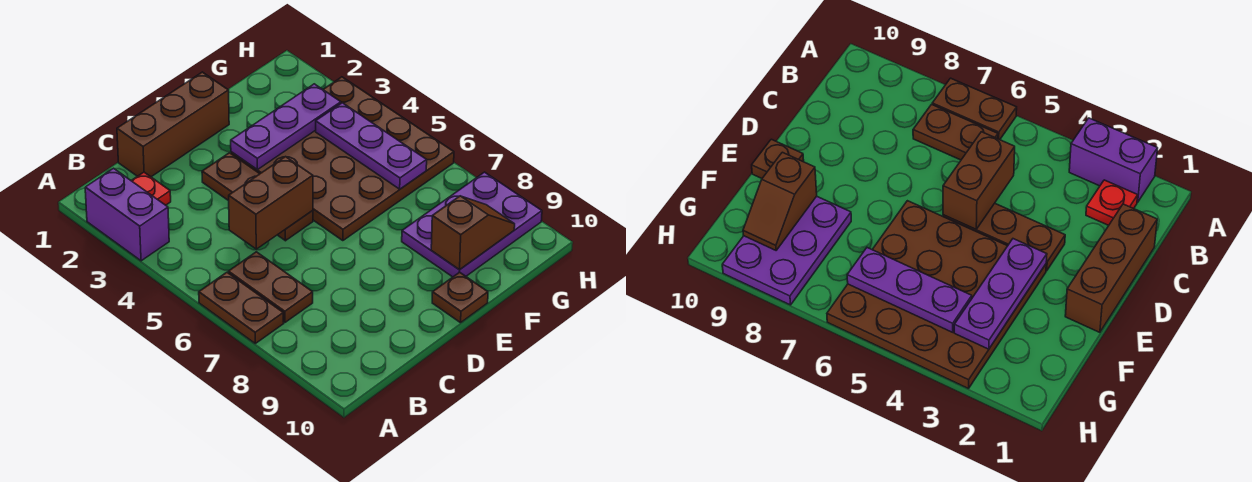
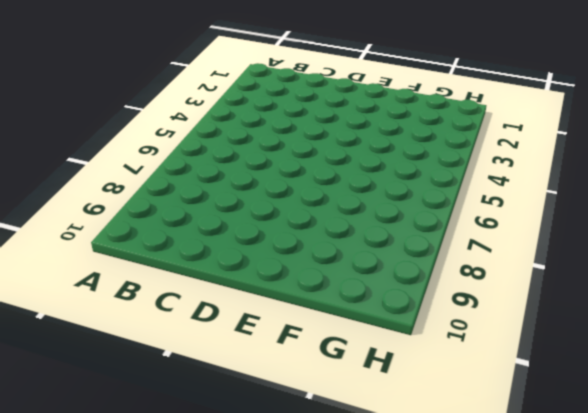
none -> purple 1x2 brick [85,168,169,261]
none -> brown 1x2 plate [199,272,284,343]
none -> red 1x1 plate [131,172,171,205]

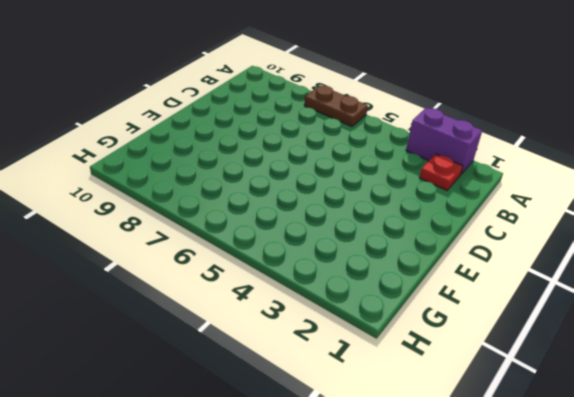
none -> brown 1x2 plate [228,252,313,323]
none -> brown 1x3 brick [117,72,229,177]
none -> brown 1x3 plate [202,153,313,241]

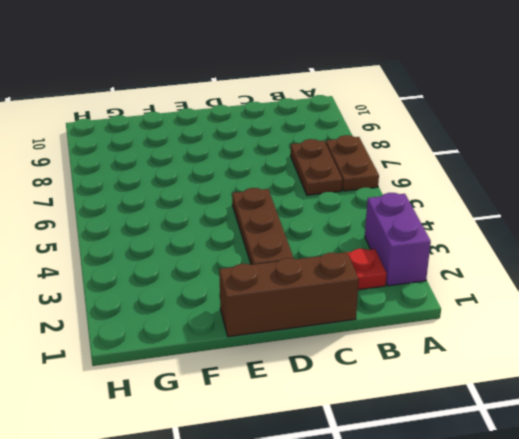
none -> brown 4x4 plate [231,77,454,241]
none -> brown 1x1 plate [432,272,488,323]
none -> purple 2x3 plate [402,172,542,277]

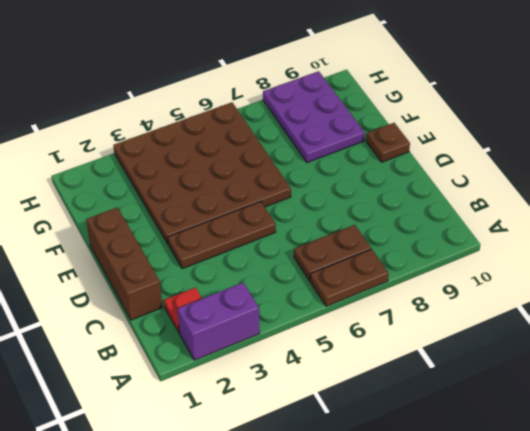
none -> brown 1x2 brick [229,157,313,249]
none -> purple 1x3 plate [231,84,341,170]
none -> brown 1x2 slope [431,196,515,270]

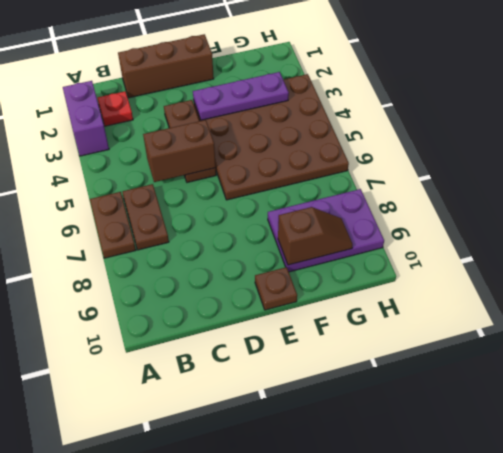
none -> purple 1x3 plate [316,103,427,189]

